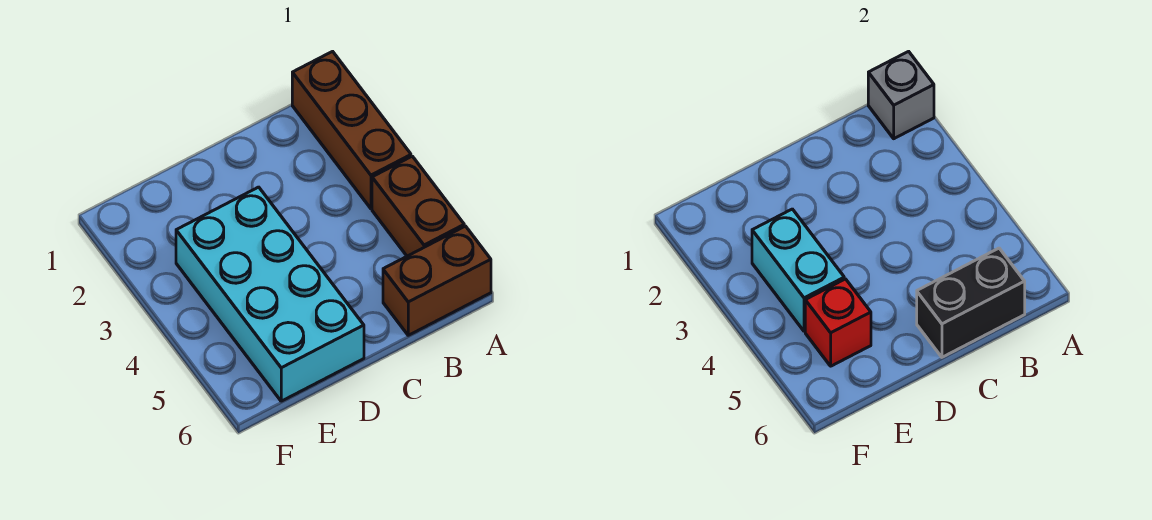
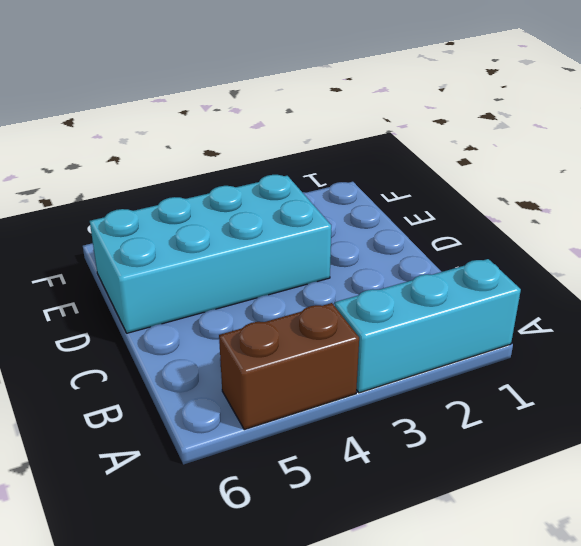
cyan 1x3 brick [335,259,521,393] -> brown 1x3 brick [292,51,411,208]
none -> brown 1x2 brick [383,226,491,335]
none -> grey 1x1 brick [868,51,934,139]

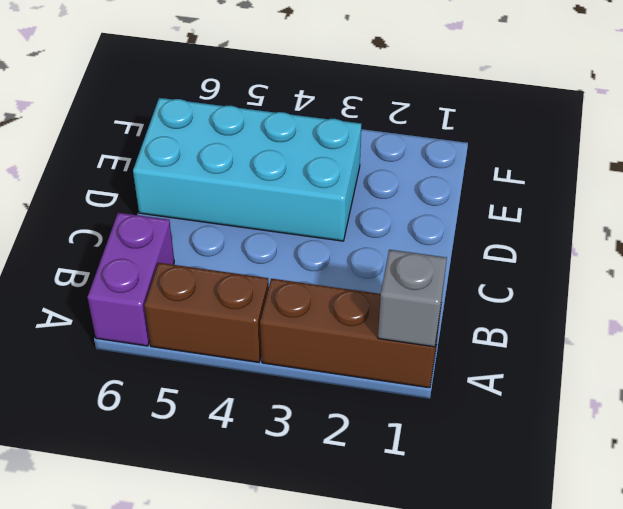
purple 1x2 brick [87,213,174,346] -> brown 1x2 brick [383,226,491,335]
none -> black 1x2 brick [917,248,1025,357]
none -> cyan 1x2 brick [752,209,844,331]

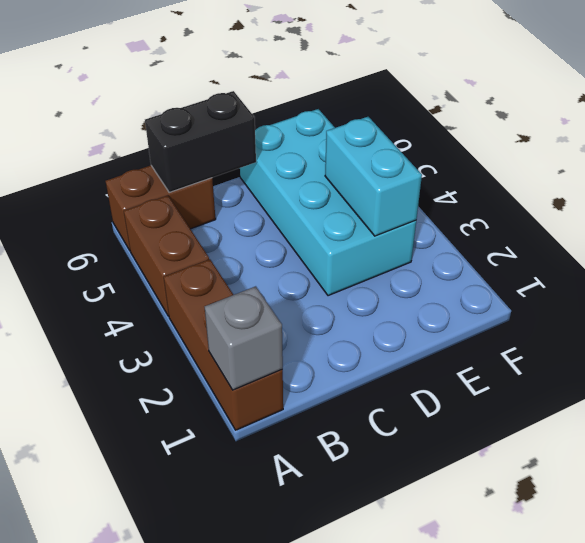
none -> red 1x1 brick [805,279,871,366]

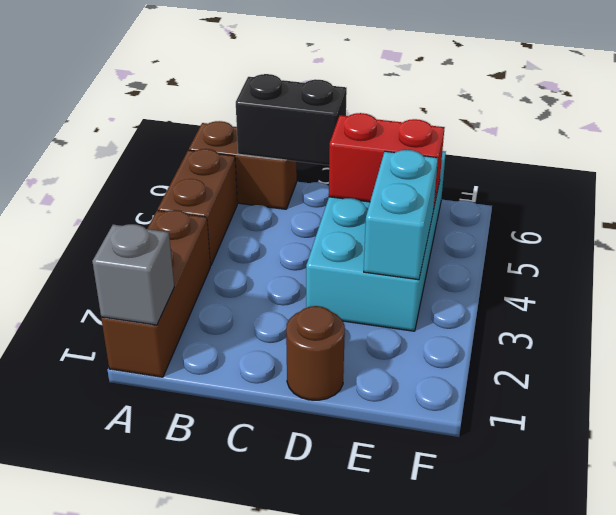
brown 1x1 round brick [286,306,345,400] -> none
red 1x2 brick [329,113,445,210] -> red 1x1 brick [805,279,871,366]

